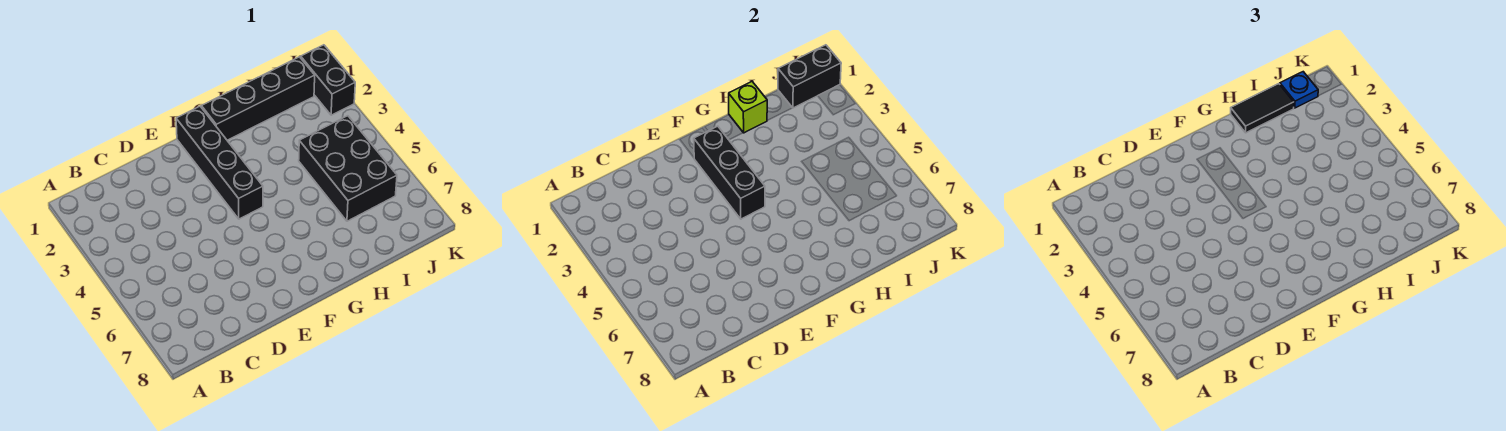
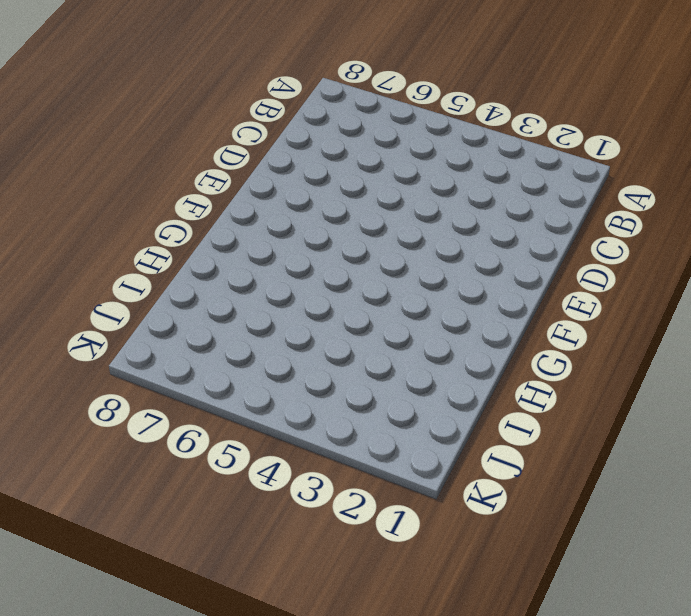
none -> black 1x4 brick [176,106,263,219]
none -> black 1x4 brick [201,57,315,140]

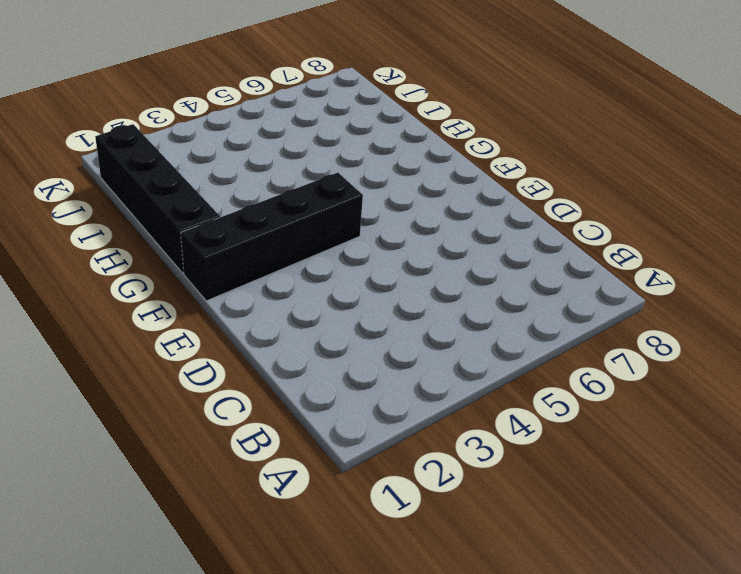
none -> black 2x3 brick [299,116,397,221]
none -> black 1x2 brick [301,45,355,115]

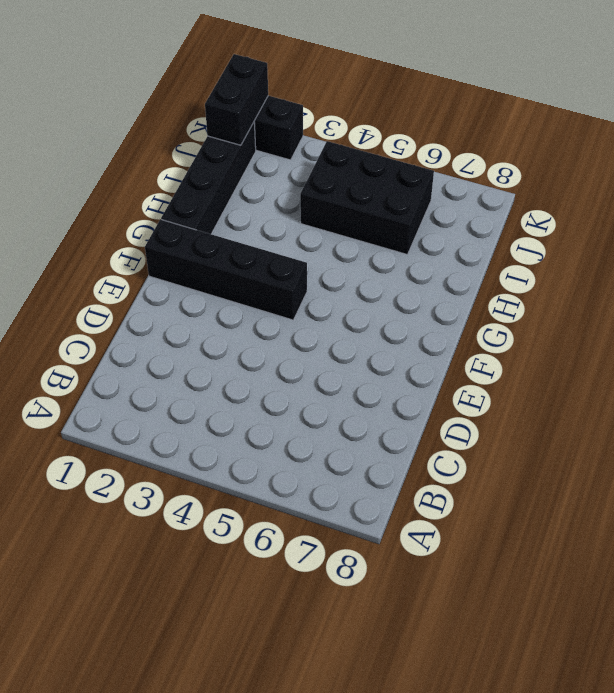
none -> black 1x3 brick [694,126,765,219]
none -> lime 1x1 brick [729,82,767,133]

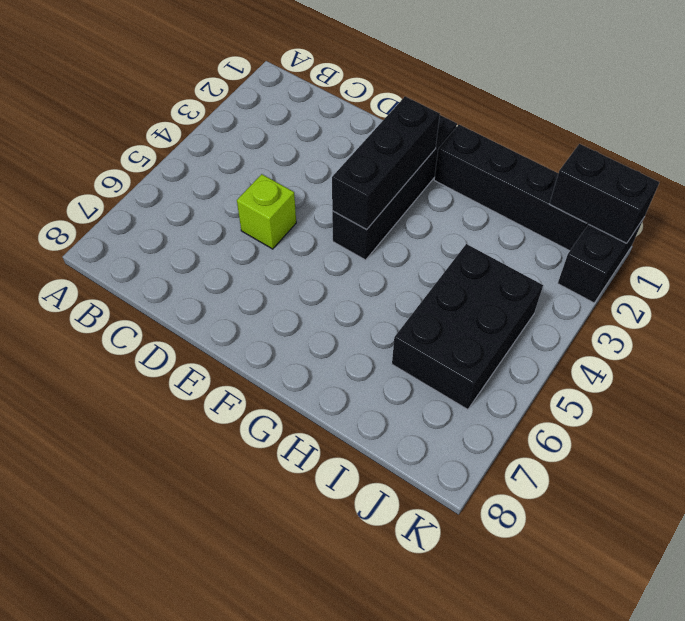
lime 1x1 brick [237,174,296,249] -> lime 1x1 brick moved to [729,82,767,133]
none -> black 1x2 tile [1231,84,1294,133]
none -> blue 1x1 plate [1280,72,1318,108]

